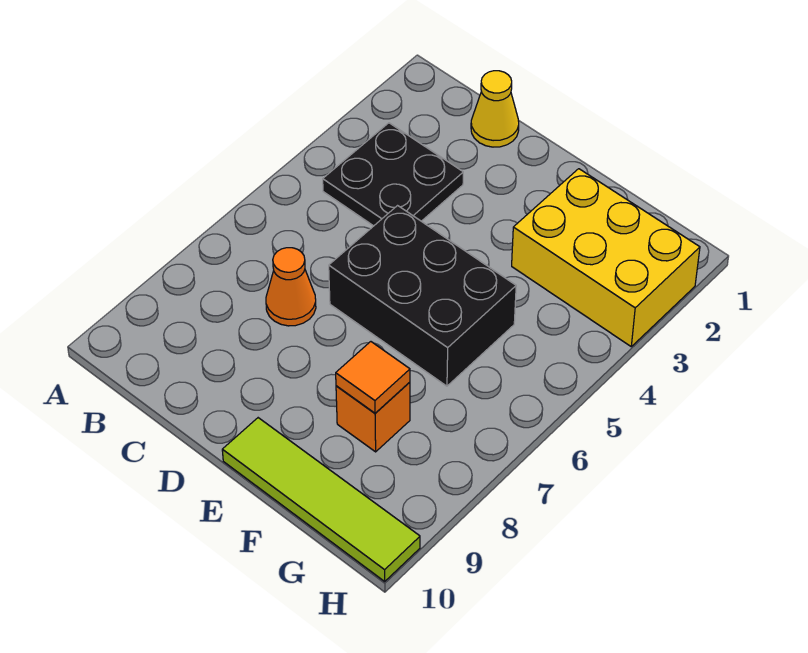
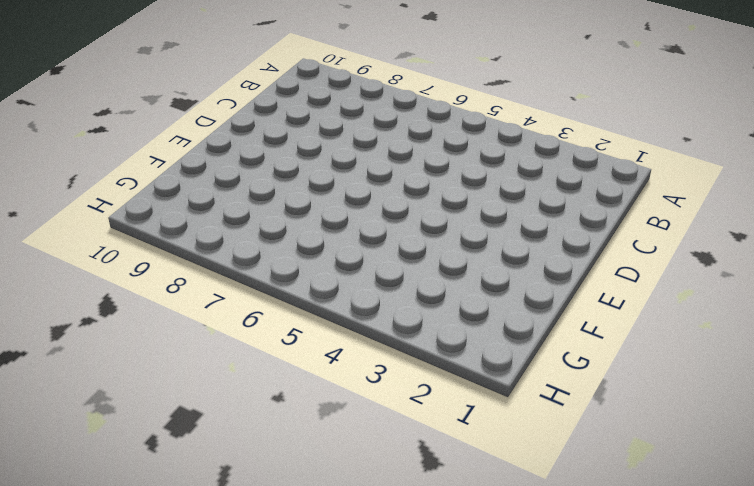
none -> black 2x2 plate [323,123,463,226]
none -> yellow 1x1 cone [471,71,519,147]

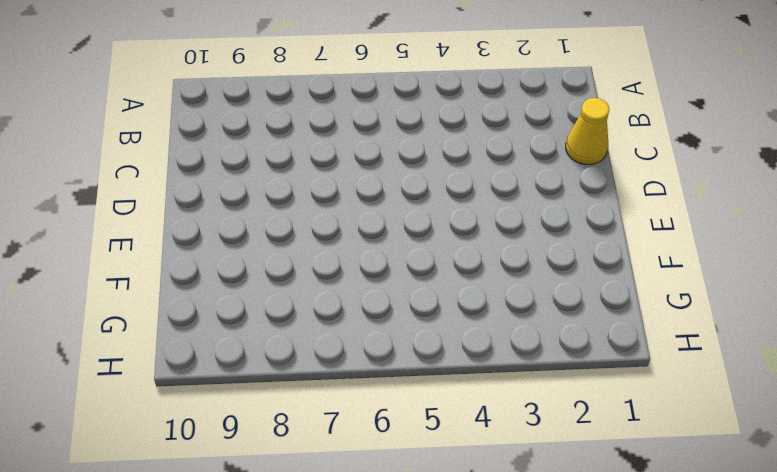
none -> black 2x2 plate [323,123,463,226]
none -> orange 1x1 cone [266,248,316,326]

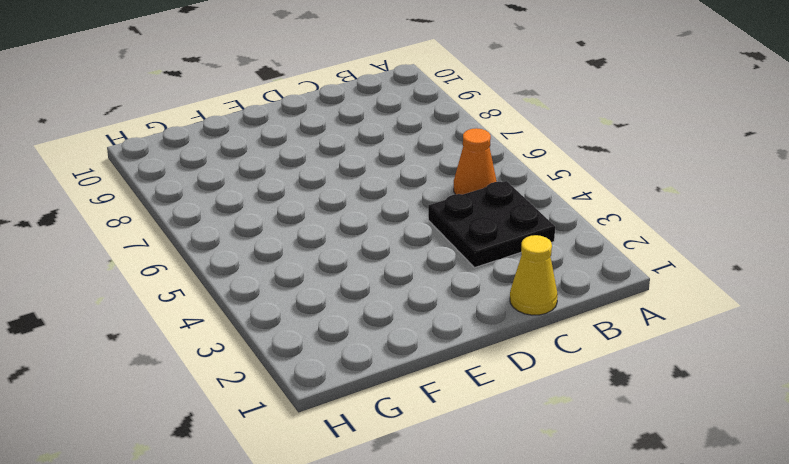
orange 1x1 cone [454,128,497,194] -> orange 1x1 cone moved to [266,248,316,326]
none -> black 2x3 brick [329,206,516,386]
none -> lime 1x4 tile [222,418,420,581]

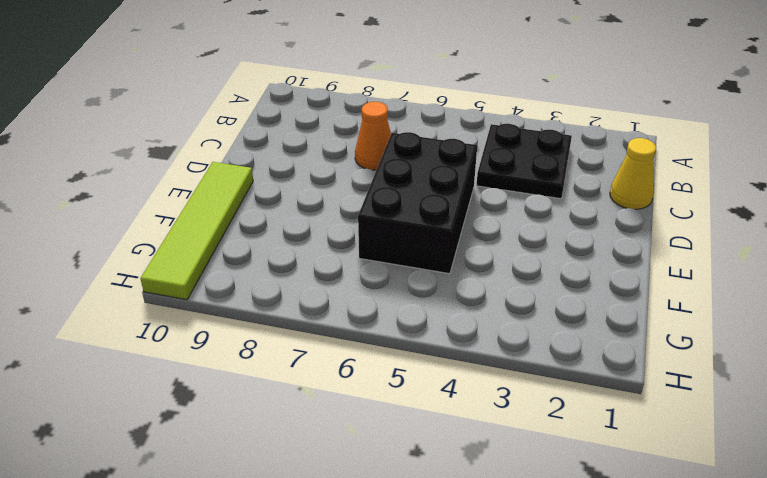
none -> yellow 2x3 brick [512,169,700,346]
none -> orange 1x1 brick [336,382,410,452]

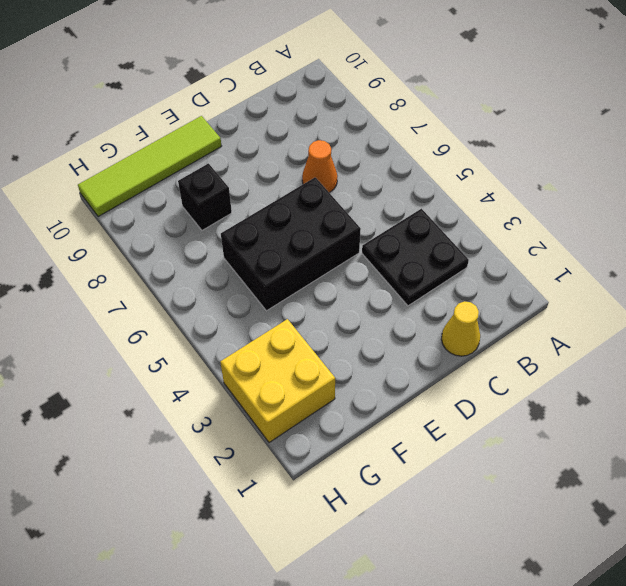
black 1x1 brick [178,164,232,230] -> orange 1x1 brick [336,382,410,452]
yellow 2x2 brick [220,319,335,443] -> yellow 2x3 brick [512,169,700,346]
none -> orange 1x1 tile [336,342,410,413]

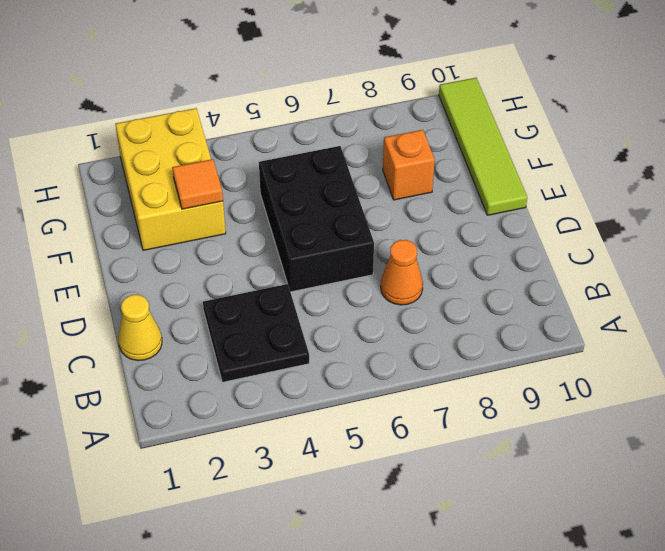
orange 1x1 tile [172,159,223,209] -> orange 1x1 tile moved to [336,342,410,413]

